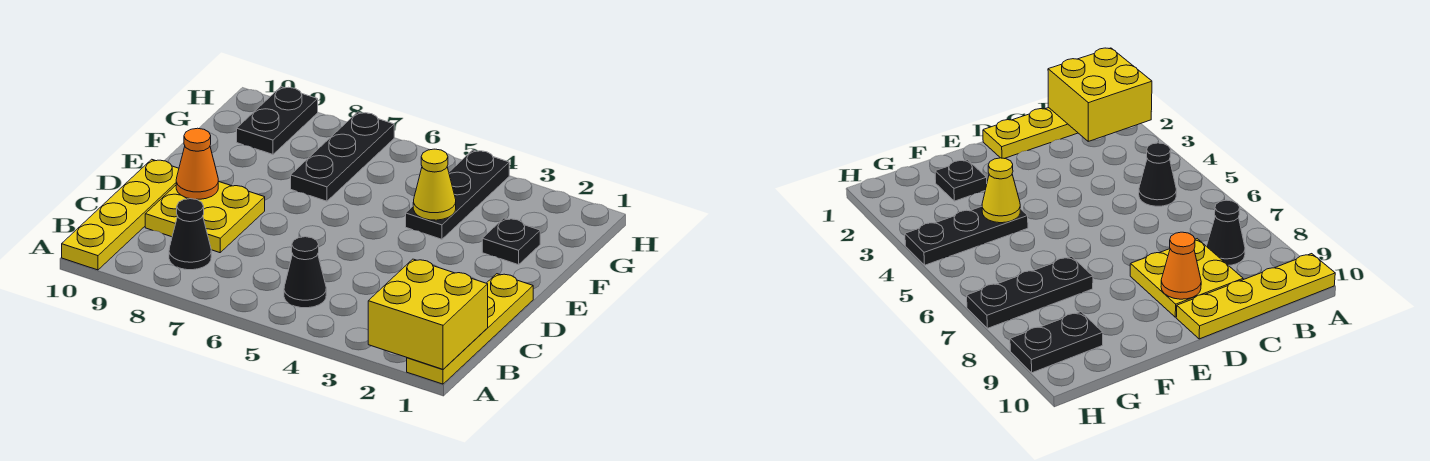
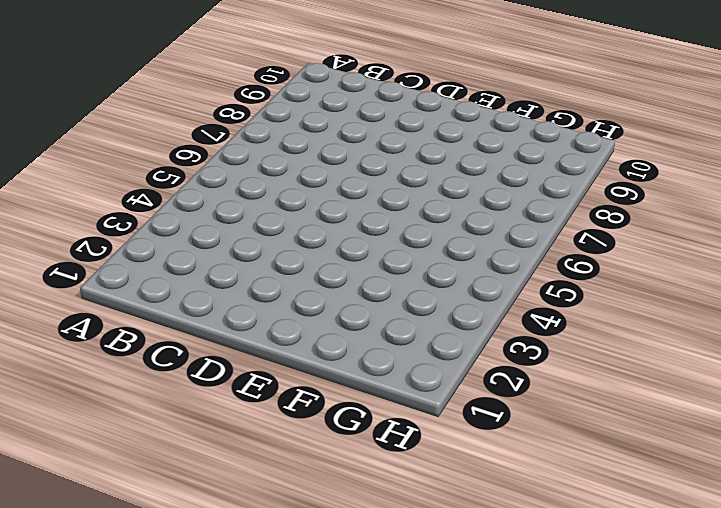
none -> yellow 1x4 plate [407,274,533,384]
none -> yellow 1x4 plate [62,159,179,270]
none -> black 1x1 cone [284,237,326,308]

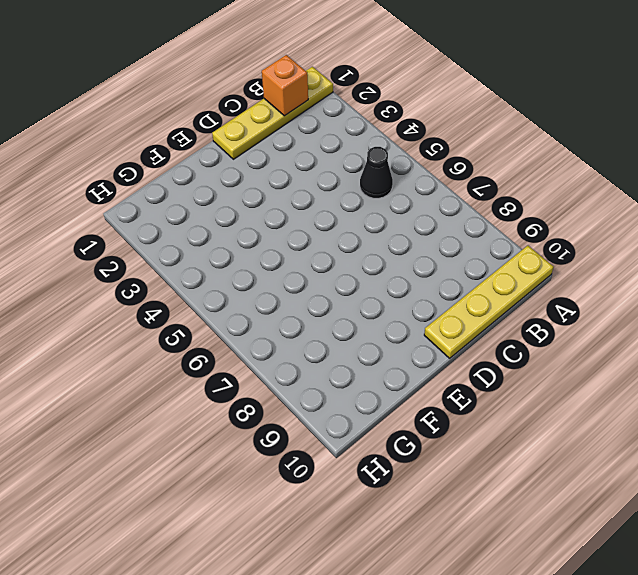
orange 1x1 brick [262,55,308,116] -> yellow 2x2 brick [368,259,488,369]
none -> black 1x1 cone [169,199,211,270]
none -> yellow 2x2 plate [145,181,265,253]
none -> black 1x1 plate [482,218,540,265]

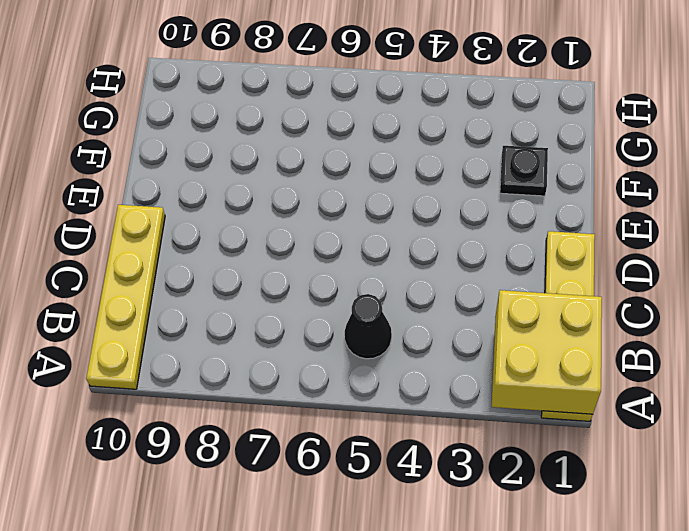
none -> black 1x1 cone [169,199,211,270]
none -> yellow 2x2 plate [145,181,265,253]
none -> black 1x3 plate [406,150,509,239]

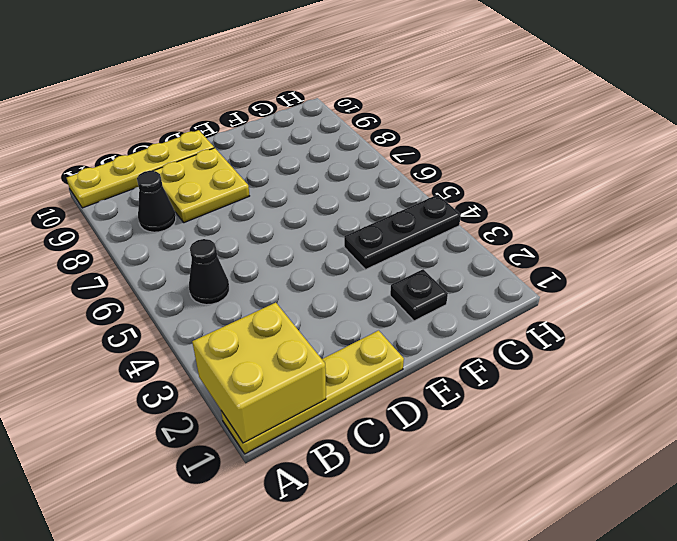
none -> black 1x3 plate [291,112,394,201]
none -> black 1x2 plate [237,87,318,154]
none -> orange 1x1 cone [176,128,218,199]

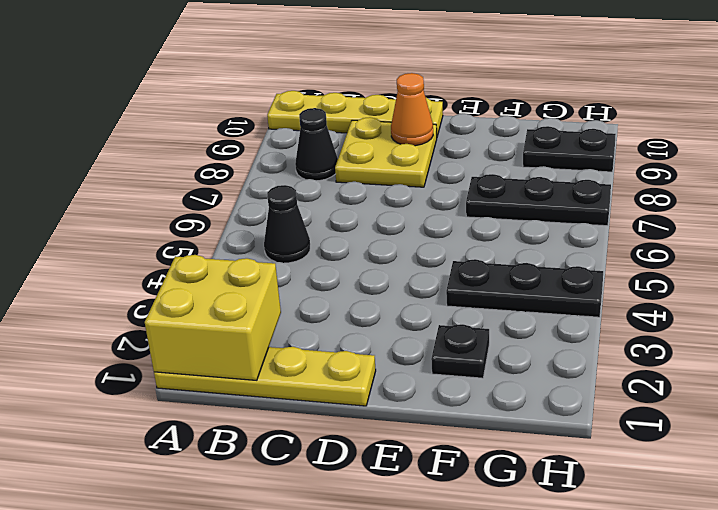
none -> yellow 1x1 cone [413,149,456,220]

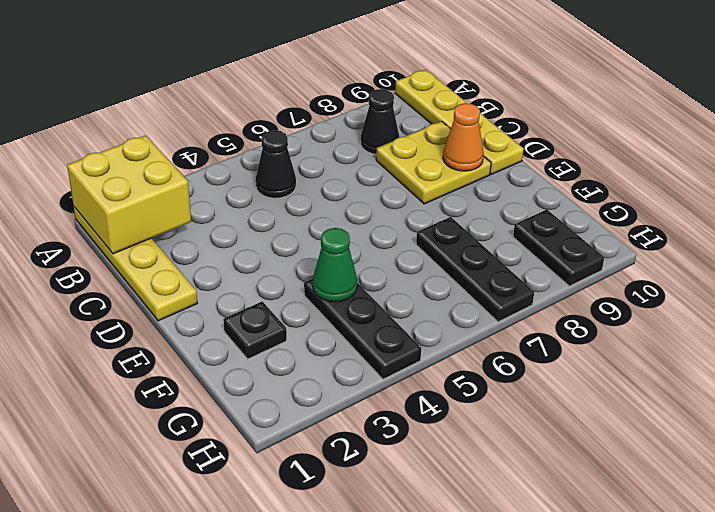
green 1x1 cone [313,228,357,302] -> yellow 1x1 cone [413,149,456,220]

